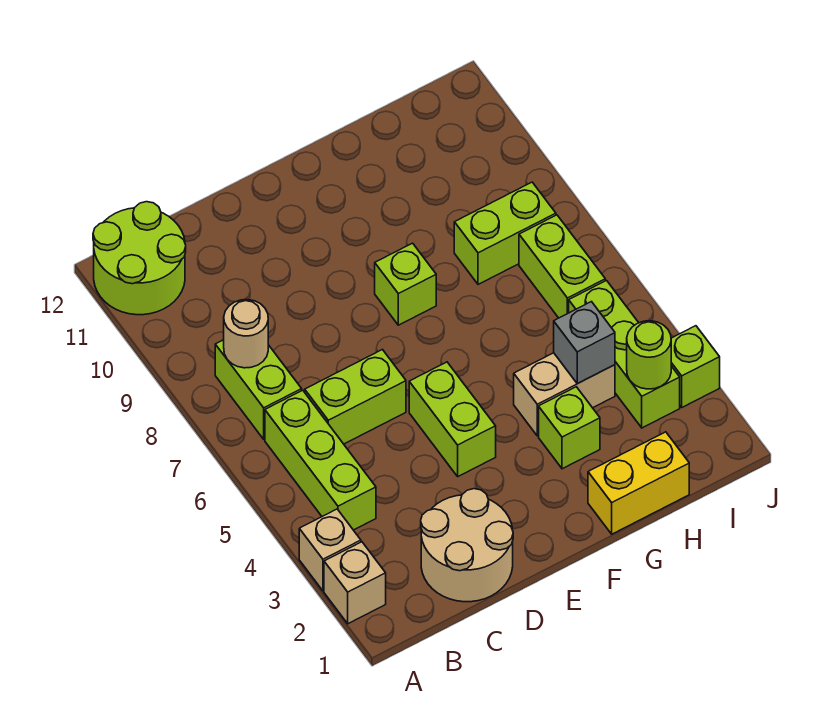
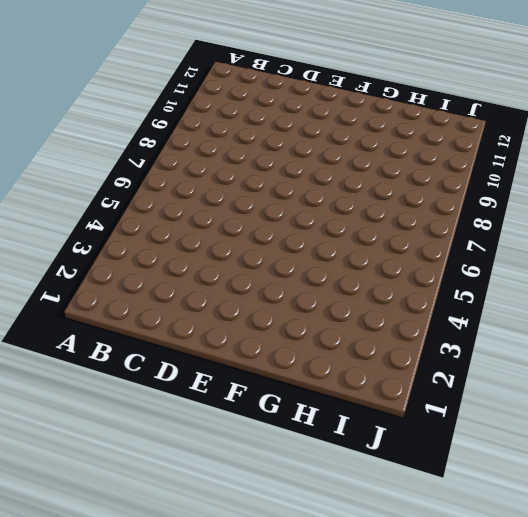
none -> tan 1x1 brick [324,542,386,624]
none -> tan 1x1 brick [299,509,361,591]
none -> lime 2x2 round brick [93,202,186,315]

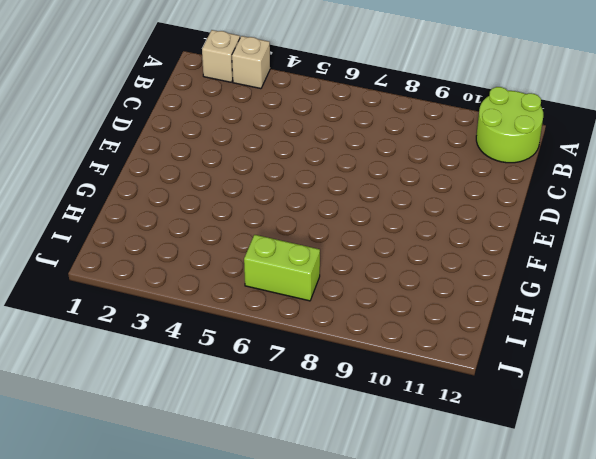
none -> lime 1x3 brick [265,390,376,530]
none -> lime 1x2 brick [215,340,302,439]
none -> tan 2x2 round brick [421,489,513,602]

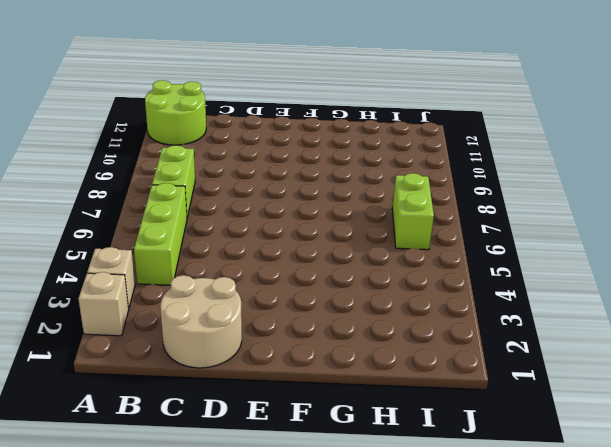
none -> lime 1x2 brick [305,350,406,444]
none -> lime 1x2 brick [409,362,496,476]
none -> lime 1x1 brick [375,243,436,325]

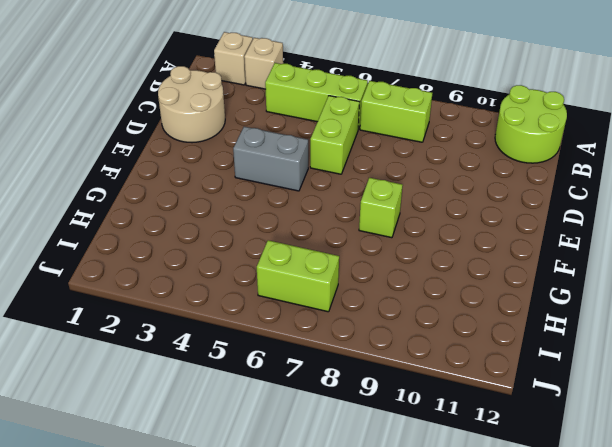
grey 1x2 brick [233,127,308,191] -> lime 1x2 brick [409,362,496,476]
none -> yellow 1x2 brick [588,432,689,534]
none -> lime 1x1 brick [539,387,600,469]
none -> tan 1x2 brick [514,353,615,436]

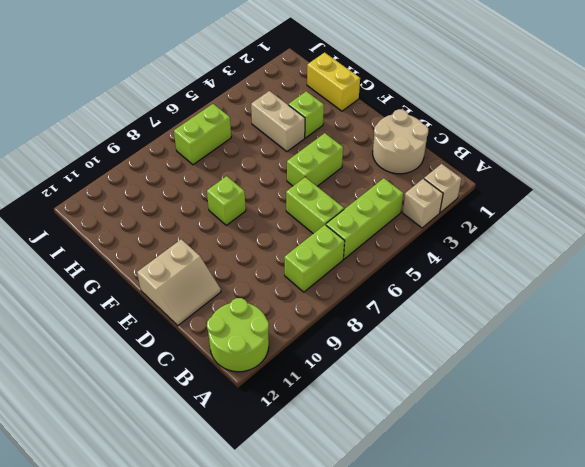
tan 2x2 slope [137,239,221,326] -> none
none -> lime 1x2 brick [454,182,556,284]
none -> lime 1x3 brick [569,281,680,428]
none -> lime 1x1 brick [671,326,720,407]

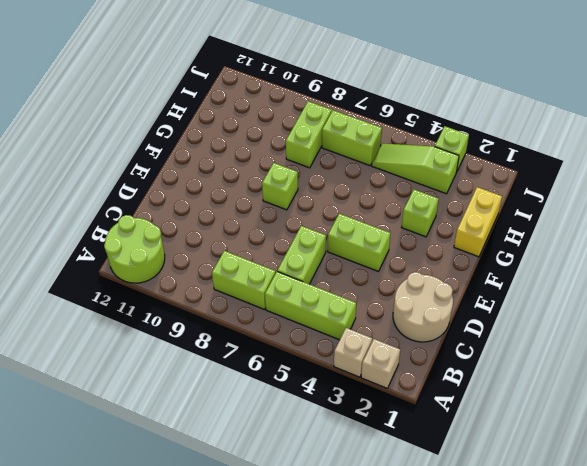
lime 1x3 slope [372,144,459,194] -> lime 1x3 brick [569,281,680,428]
none -> tan 1x2 brick [514,353,615,436]
none -> tan 1x1 round brick [224,300,268,368]
none -> grey 1x1 brick [554,302,615,384]

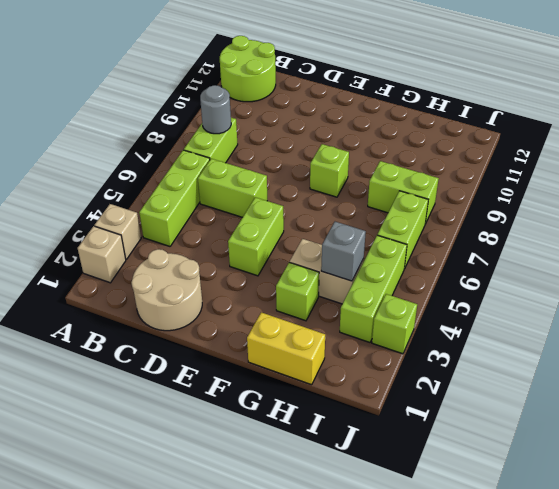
grey 1x1 round brick [200,85,231,134] -> tan 1x1 round brick [224,300,268,368]
none -> lime 1x1 round brick [627,321,671,389]

